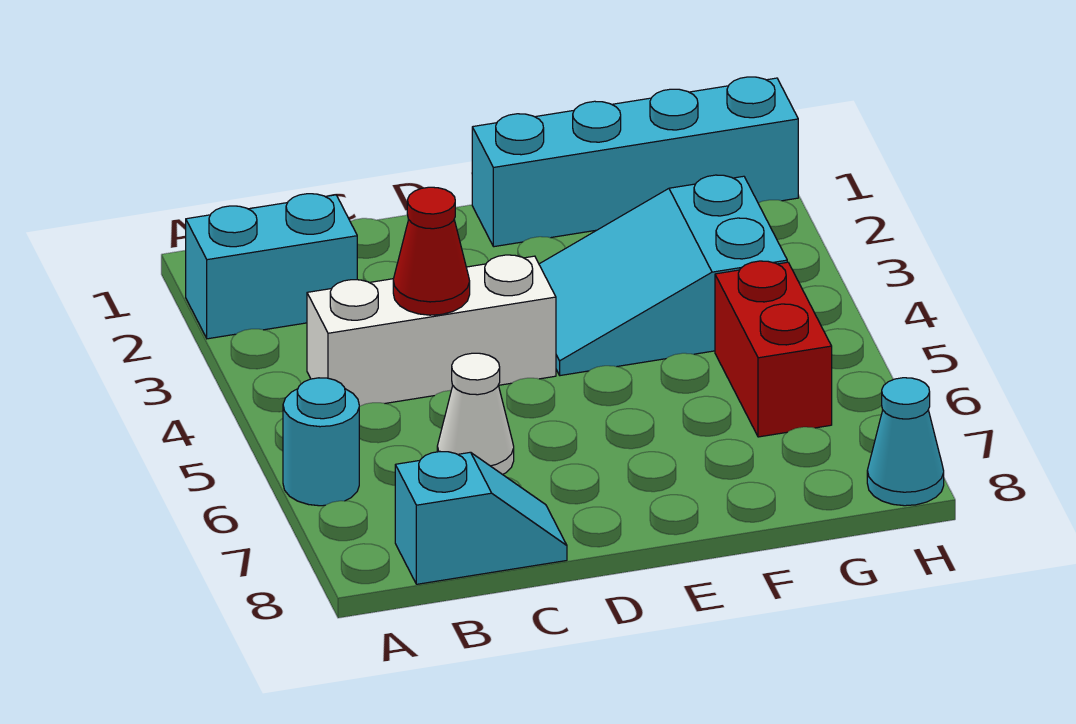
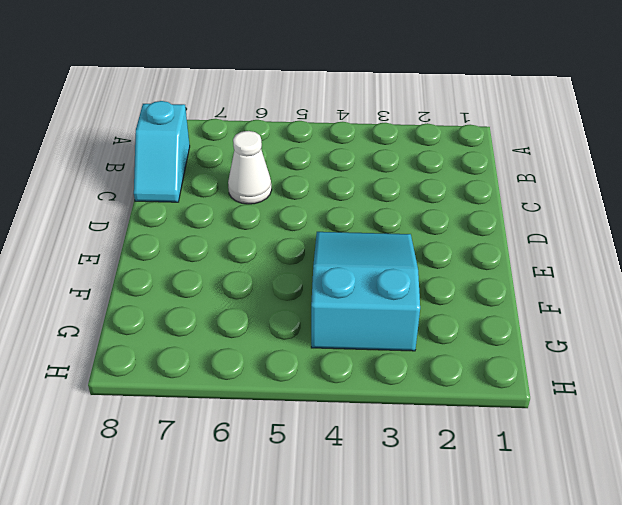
none -> cyan 1x2 brick [186,194,357,339]
none -> cyan 1x1 round brick [283,378,359,506]

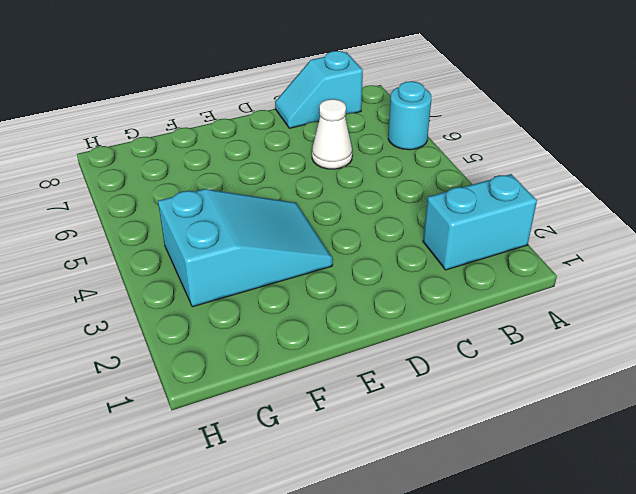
none -> white 1x3 brick [307,255,556,406]
none -> cyan 1x4 brick [472,77,798,247]

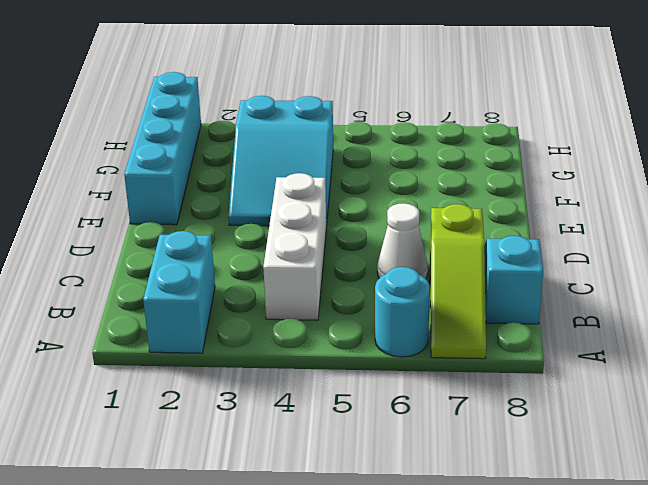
lime 1x3 slope [430,204,486,359] -> none
none -> red 1x2 brick [715,261,832,437]
none -> cyan 1x1 cone [867,378,944,506]

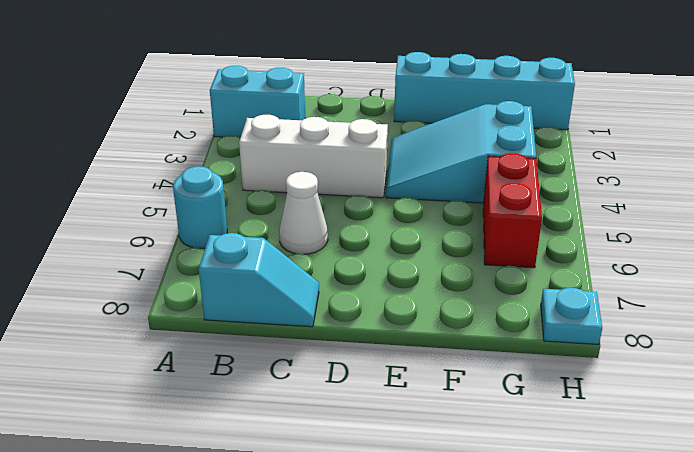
cyan 1x1 plate [541,288,602,345] -> cyan 1x1 cone [867,378,944,506]
none -> red 1x1 cone [393,187,470,315]

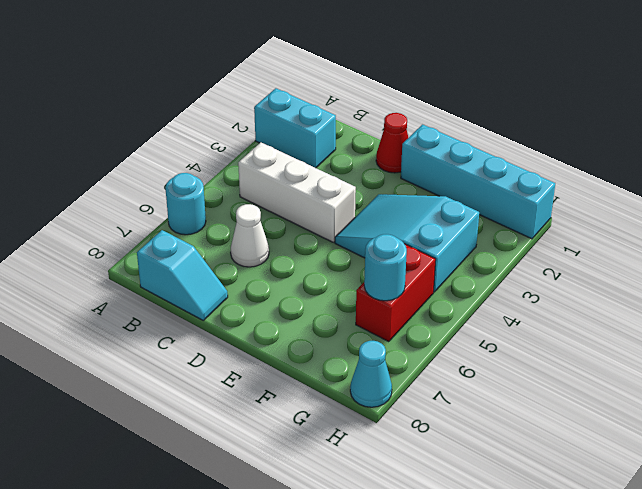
red 1x1 cone [376,113,408,173] -> red 1x1 cone moved to [393,187,470,315]
cyan 1x1 round brick [364,234,407,301] -> none

